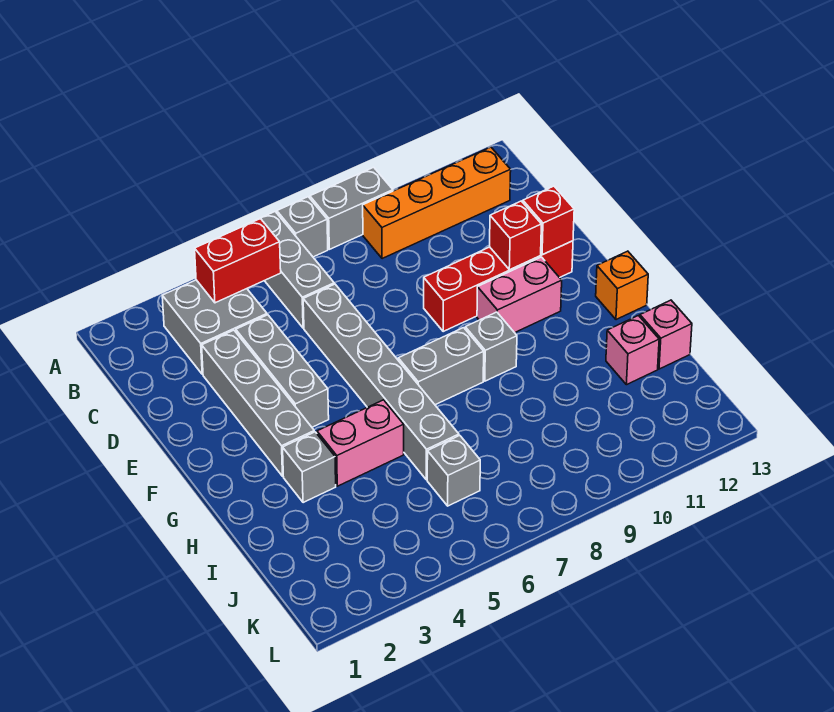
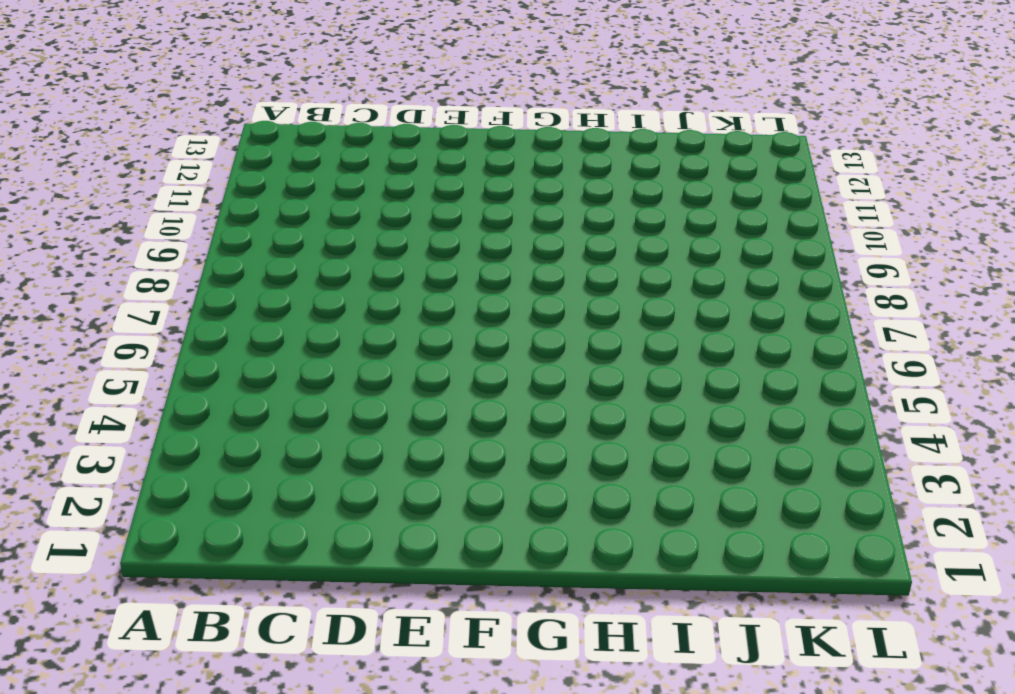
none -> grey 1x3 brick [244,212,334,328]
none -> grey 1x1 brick [277,197,328,257]
none -> grey 1x2 brick [310,167,393,249]

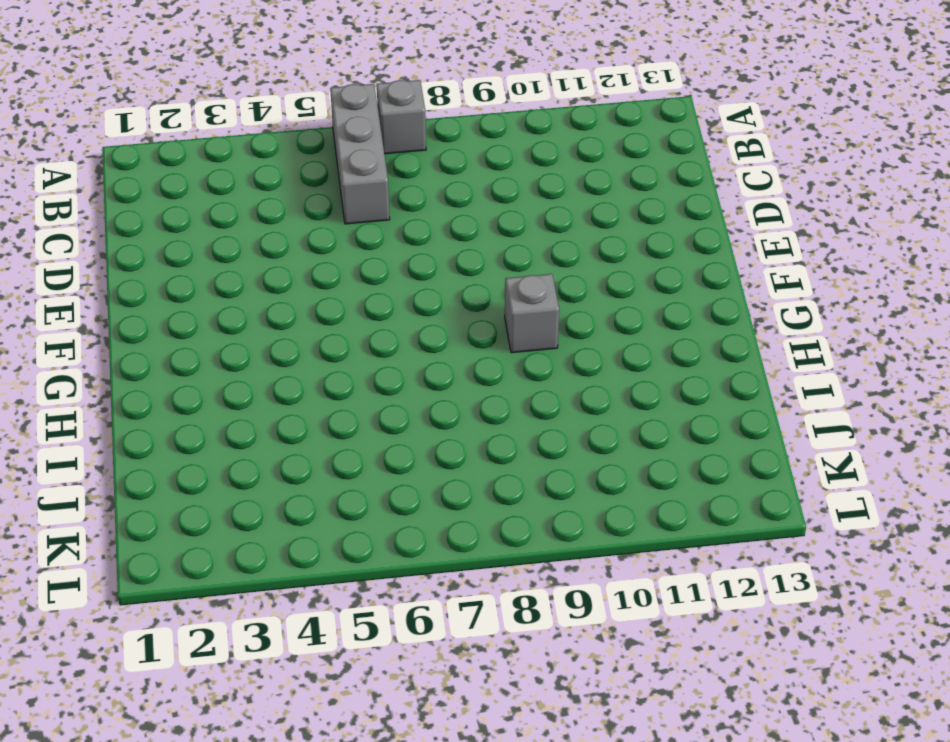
none -> grey 1x2 brick [310,167,393,249]
none -> grey 2x2 brick [162,280,267,374]
none -> orange 1x4 brick [363,147,511,259]

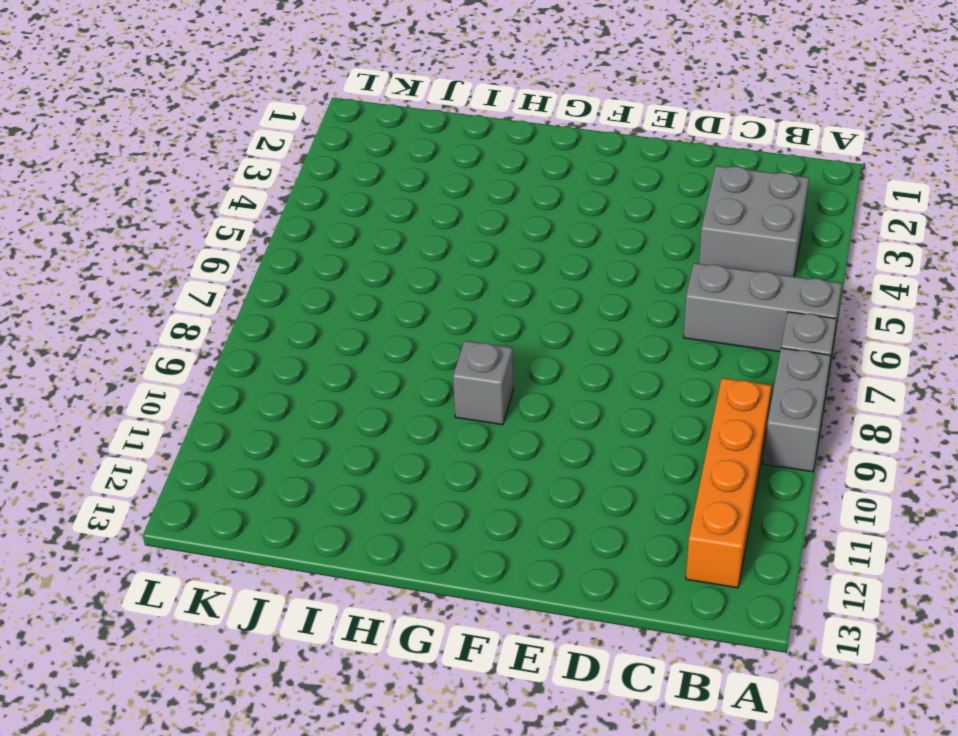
none -> grey 1x4 brick [202,330,314,476]
none -> grey 1x3 brick [236,315,329,427]
none -> grey 1x6 brick [303,284,459,480]

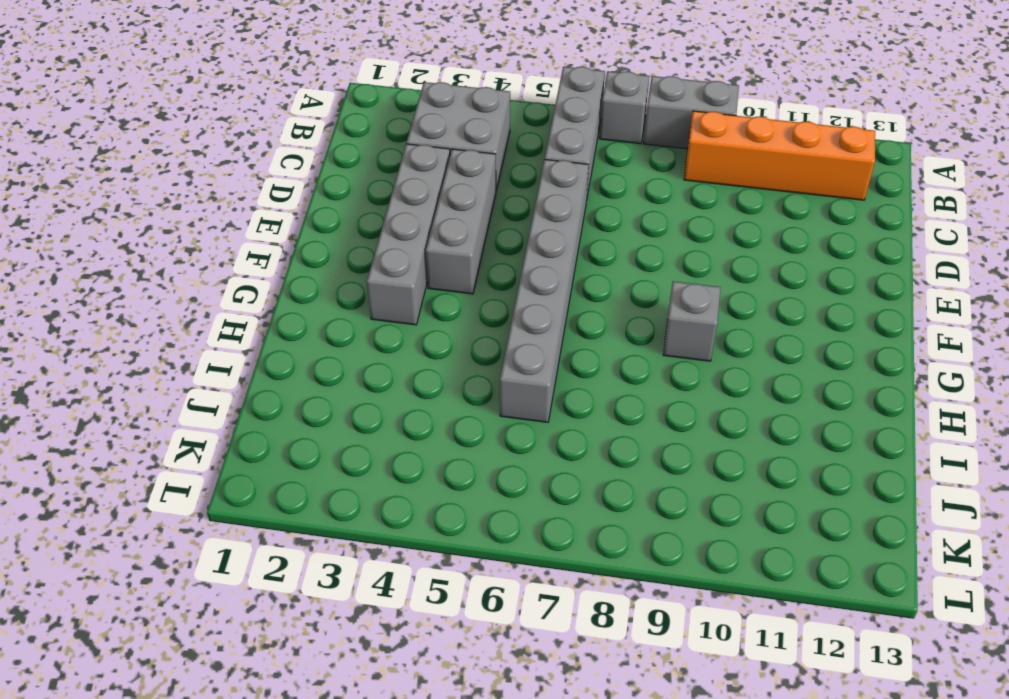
none -> red 1x4 brick [424,241,573,331]
none -> pink 1x2 brick [477,257,562,333]
none -> grey 1x2 brick [398,328,484,405]

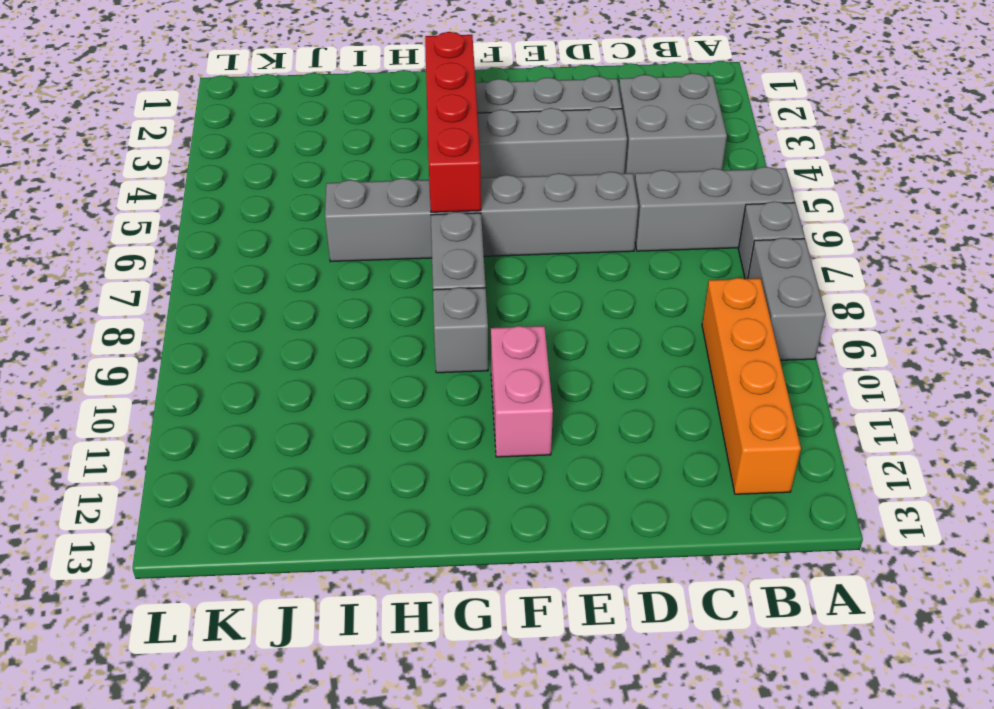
red 1x4 brick [425,32,481,212] -> red 1x4 brick moved to [424,241,573,331]
none -> orange 1x1 brick [596,251,648,320]
none -> grey 1x1 brick [283,432,336,503]
none -> pink 1x2 brick [317,400,404,486]

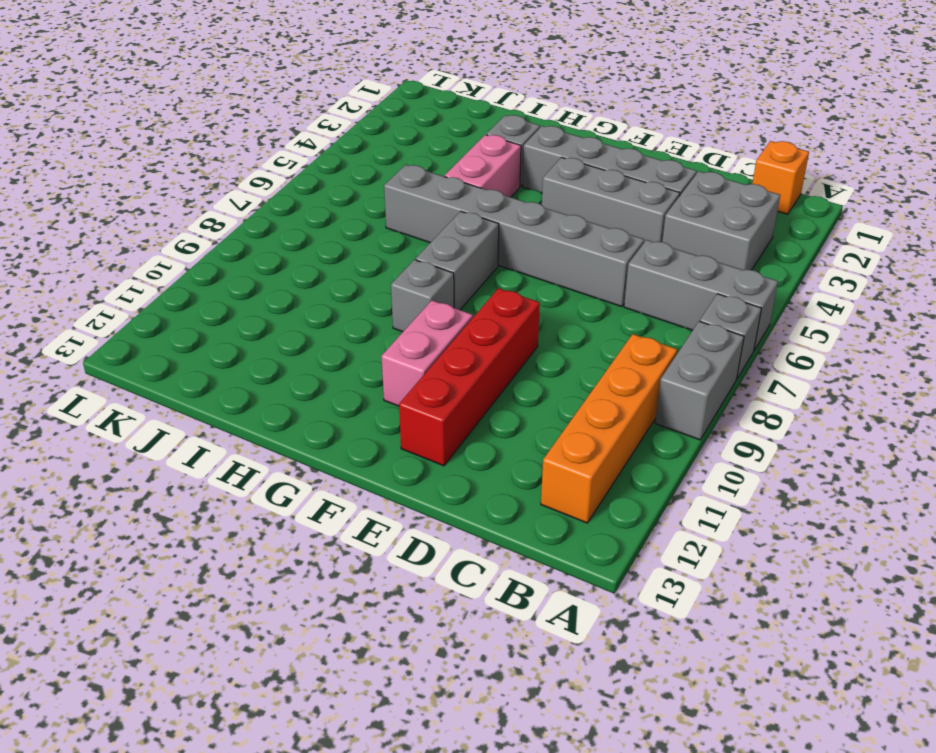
orange 1x1 brick [752,141,809,214] -> orange 1x1 brick moved to [596,251,648,320]
none -> pink 1x1 brick [606,316,659,385]
none -> pink 1x1 brick [640,300,692,369]
none -> grey 1x1 brick [427,436,480,506]

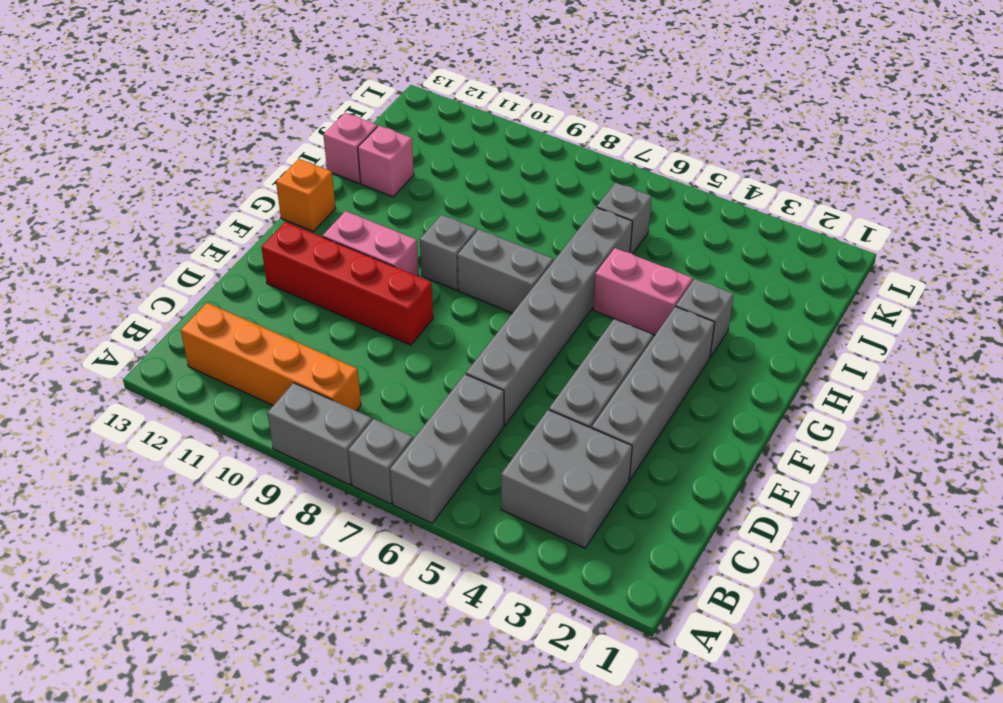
none -> red 1x2 brick [195,219,281,303]
none -> red 1x1 brick [490,201,541,270]
none -> red 1x1 brick [523,186,574,255]

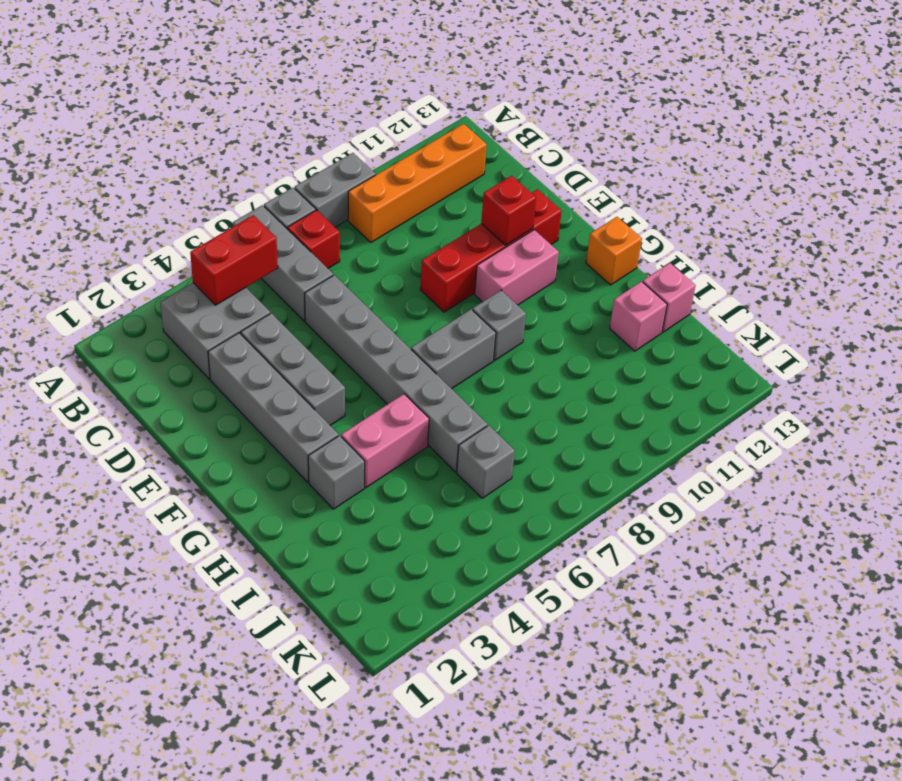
red 1x1 brick [288,210,340,268] -> red 1x1 brick moved to [523,186,574,255]

